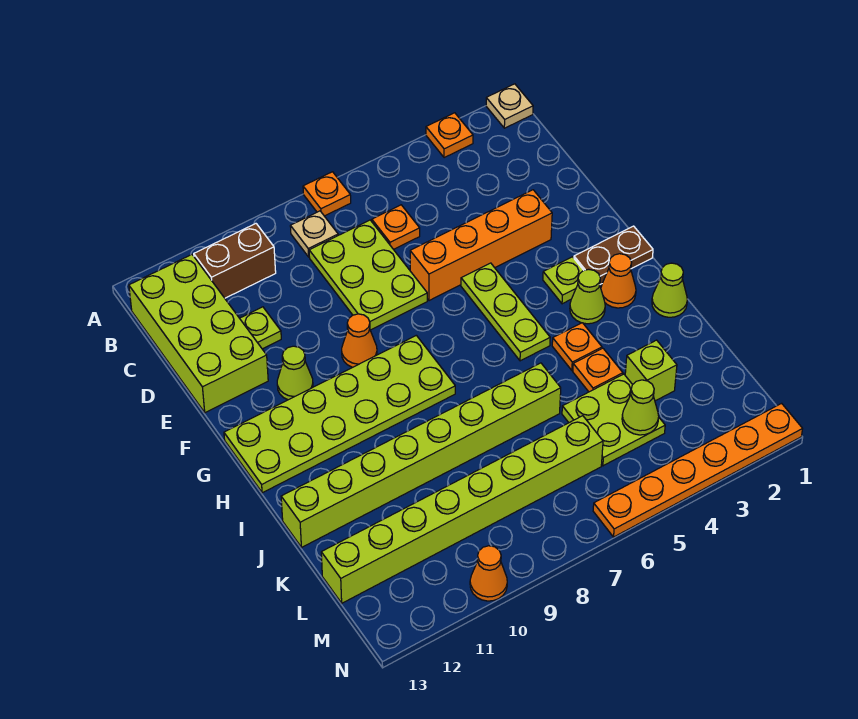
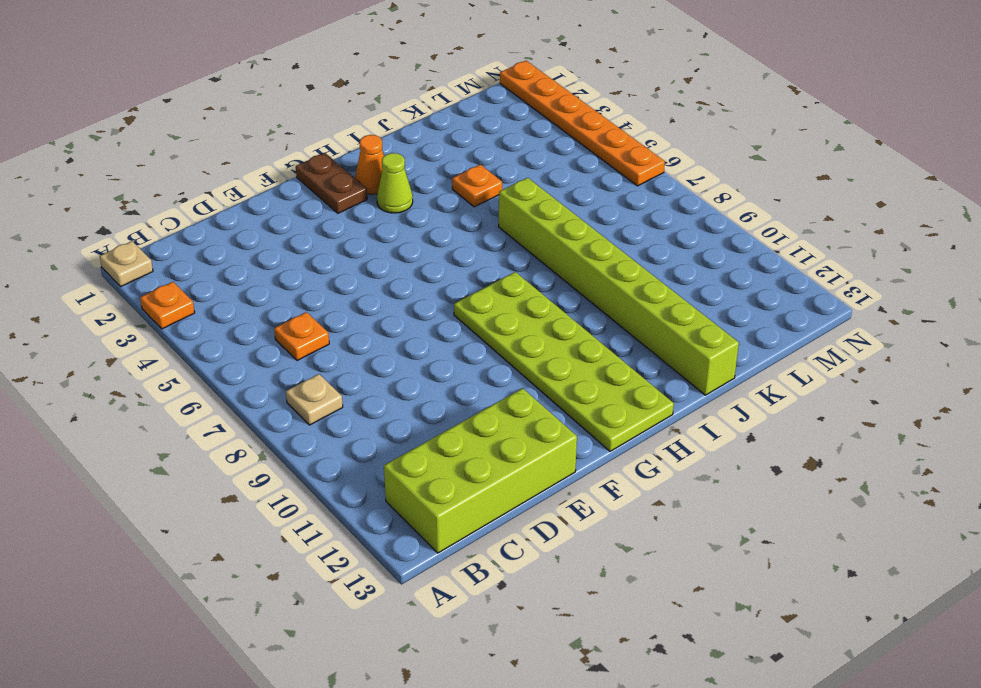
none -> orange 1x1 plate [303,172,351,216]
none -> brown 1x2 brick [194,224,276,298]
none -> lime 2x3 plate [309,220,427,330]

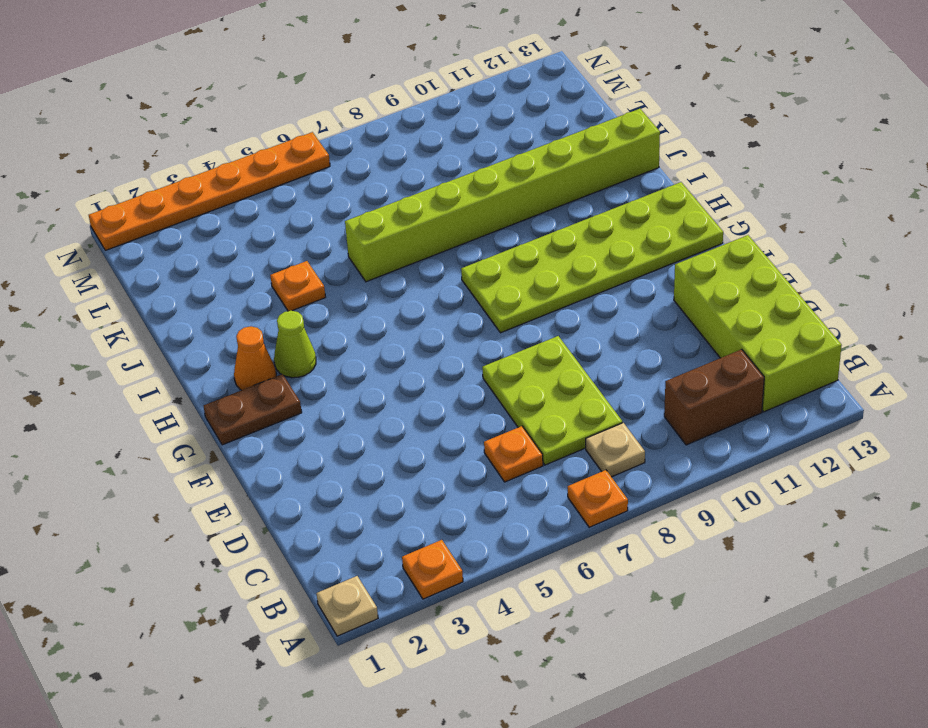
none -> lime 1x1 plate [240,307,281,349]
none -> orange 1x4 brick [410,190,552,301]
none -> lime 1x3 plate [461,263,550,361]

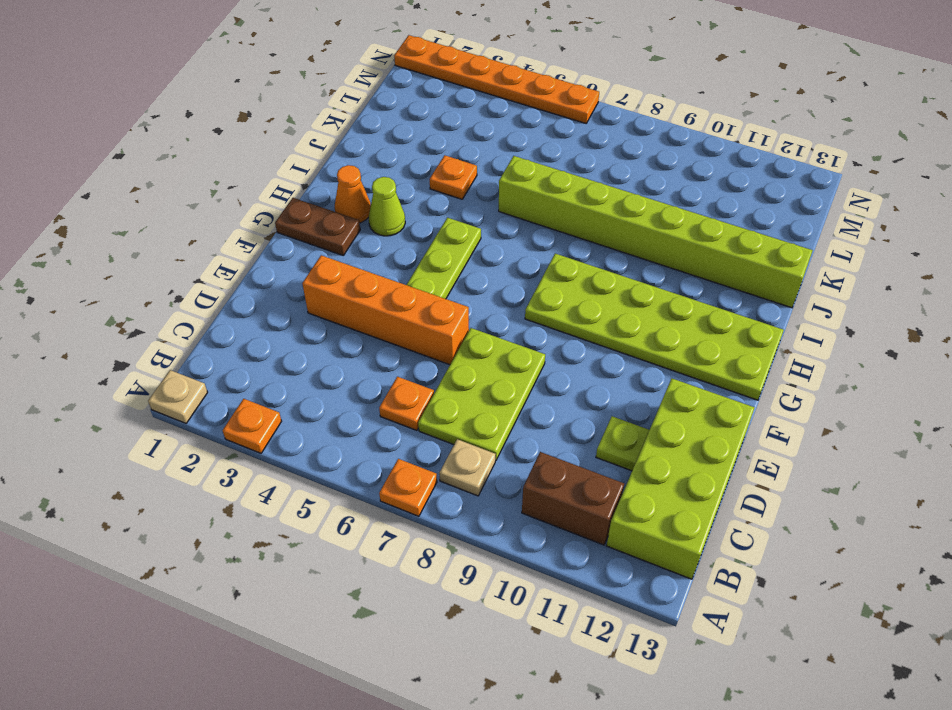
none -> orange 1x1 cone [342,314,377,367]
none -> lime 1x1 cone [277,346,313,400]
none -> lime 1x1 plate [543,257,584,304]

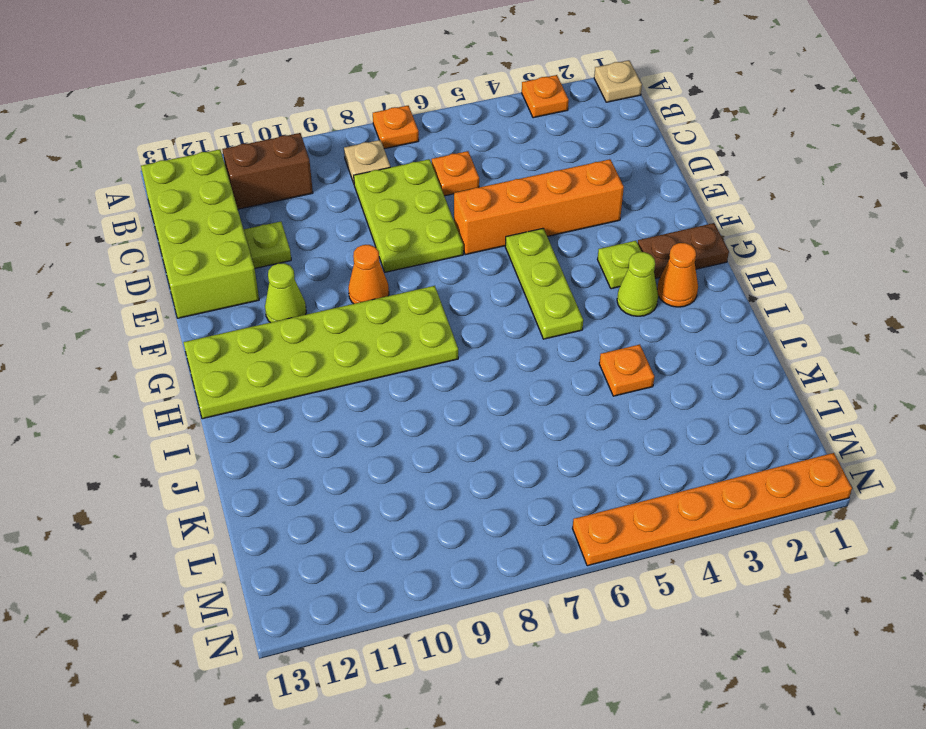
none -> lime 1x1 cone [652,263,687,317]
none -> orange 1x1 plate [552,323,602,370]
none -> lime 1x8 brick [281,363,561,548]

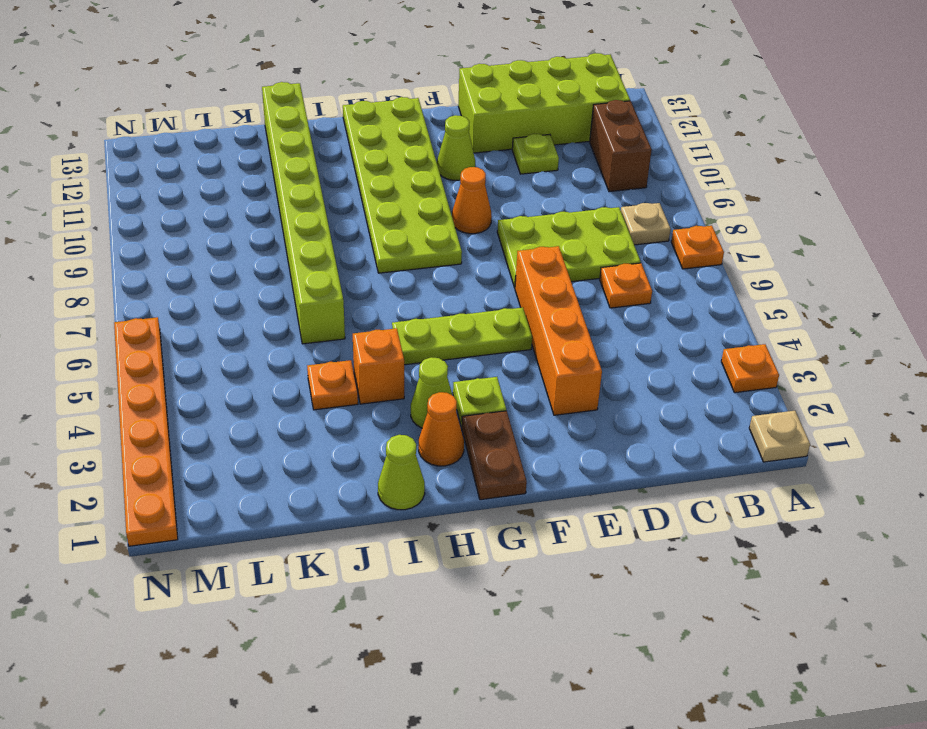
orange 1x1 brick [353,328,404,404] -> orange 1x1 plate [552,323,602,370]
none -> lime 1x1 brick [625,340,677,401]
none -> lime 2x2 plate [562,374,665,466]
none -> lime 1x8 brick [321,416,603,603]

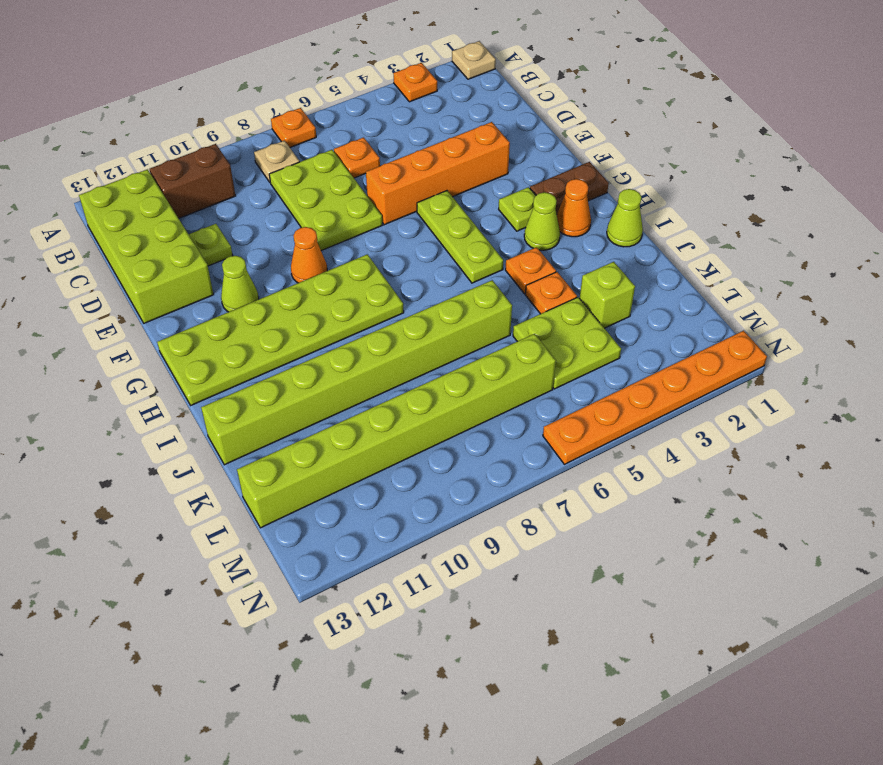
none -> orange 1x1 cone [470,546,507,601]
none -> lime 1x1 cone [622,380,659,435]

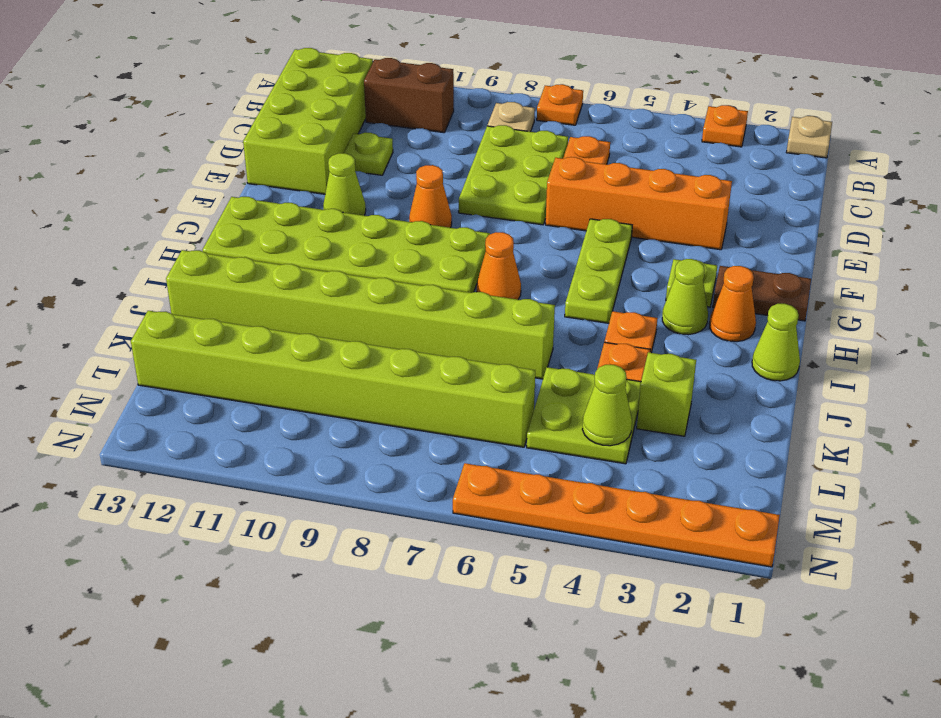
orange 1x1 cone [477,232,521,299] -> orange 1x1 cone moved to [470,546,507,601]

